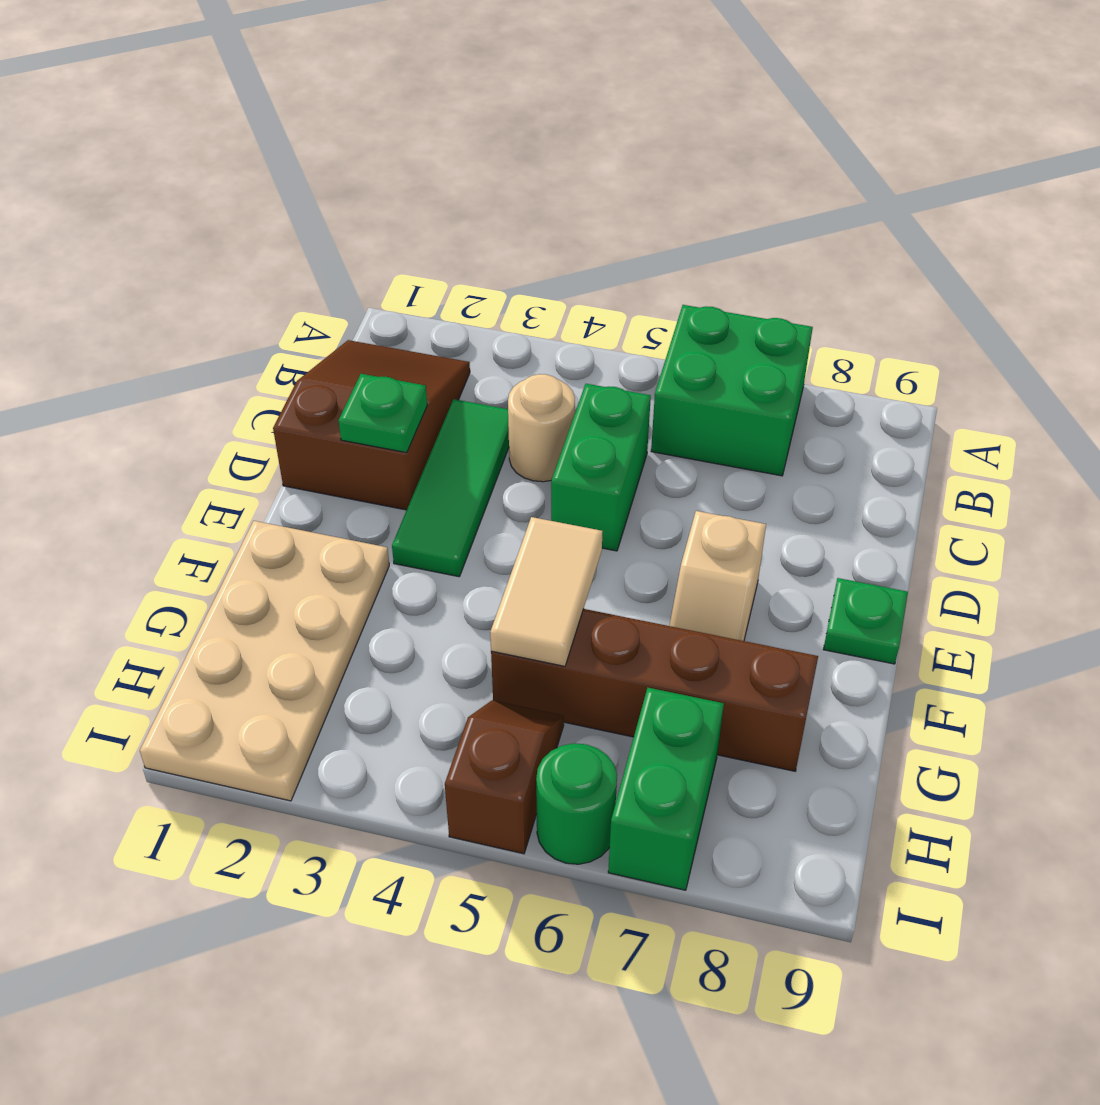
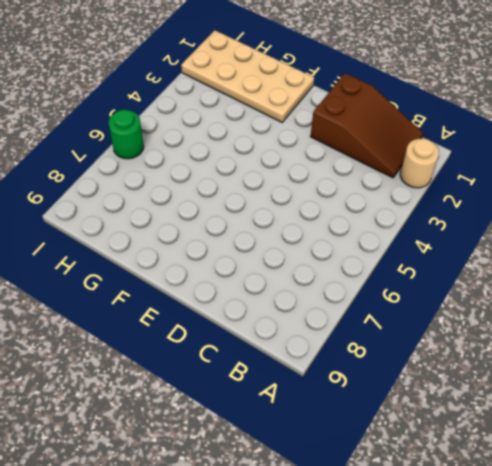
tan 1x1 round brick [400,138,439,188] -> tan 1x1 round brick moved to [508,374,575,482]
none -> green 2x2 brick [651,305,813,476]
none -> green 1x3 tile [392,399,509,577]
none -> green 1x2 brick [551,384,651,551]

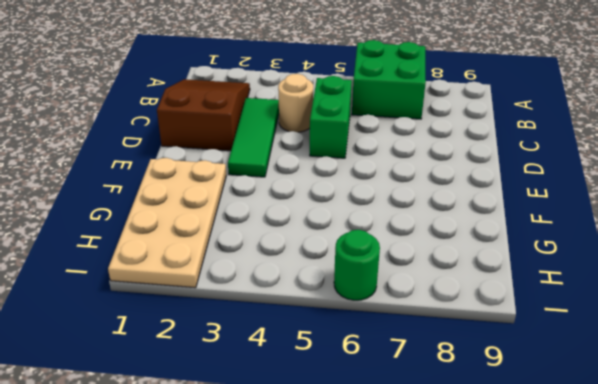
none -> tan 1x2 slope [669,511,766,641]
none -> green 1x1 plate [823,578,908,664]
none -> brown 1x4 brick [491,609,818,771]

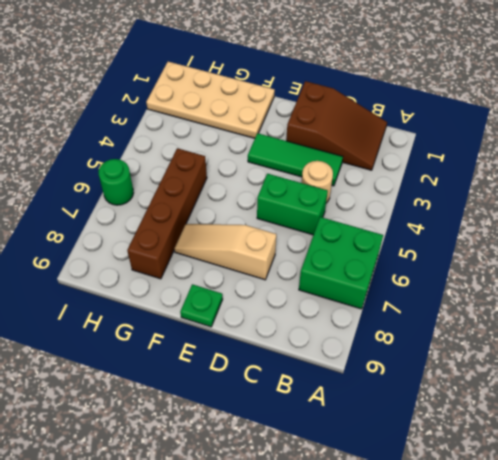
tan 1x3 slope [174,224,276,280] -> tan 1x2 slope [669,511,766,641]
none -> brown 1x2 slope [445,700,564,854]
none -> green 1x2 brick [608,688,724,890]
none -> green 1x1 plate [338,374,427,453]

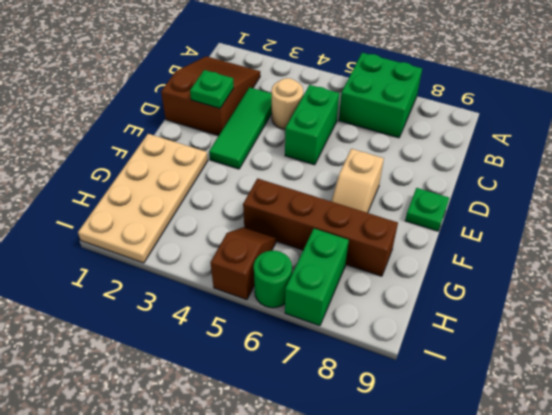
none -> tan 1x2 tile [490,517,603,666]

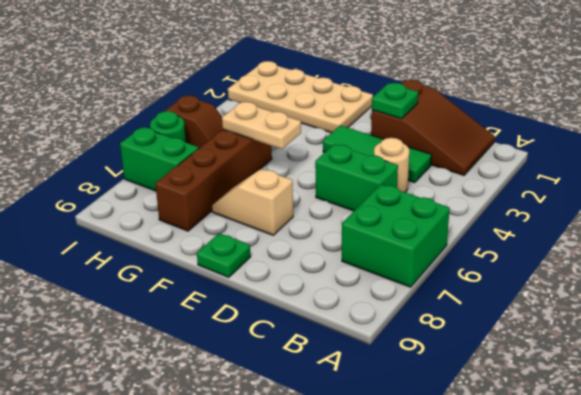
tan 1x2 plate [222,102,301,149] -> tan 1x2 tile [490,517,603,666]

